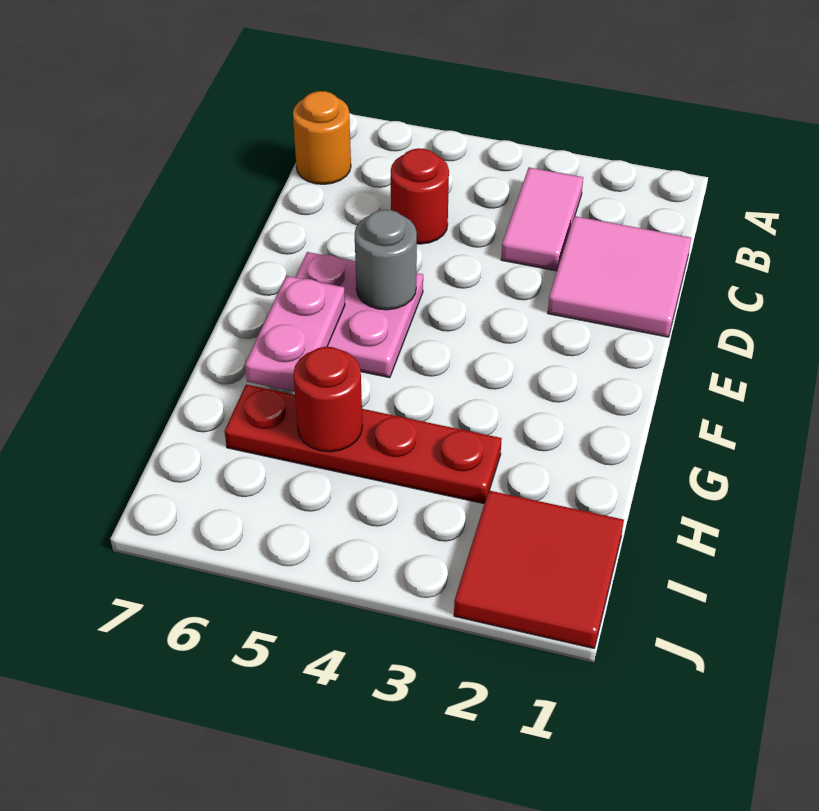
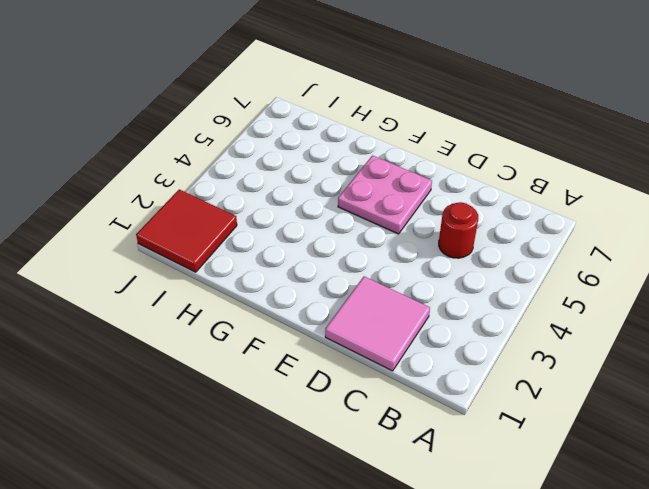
none -> pink 1x2 tile [501,168,583,271]
none -> orange 1x1 round brick [293,91,351,184]

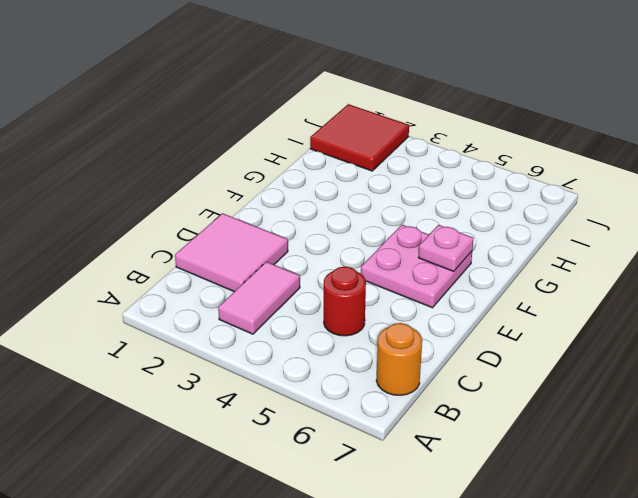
pink 1x1 plate [419,225,474,271] -> pink 1x2 plate [245,276,345,392]
none -> red 1x4 plate [225,385,502,504]
none -> grey 1x1 round brick [355,210,417,310]

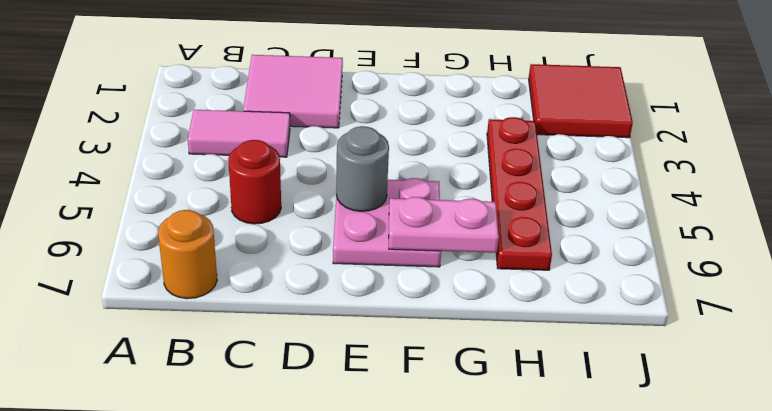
none -> red 1x1 round brick [293,347,363,452]

